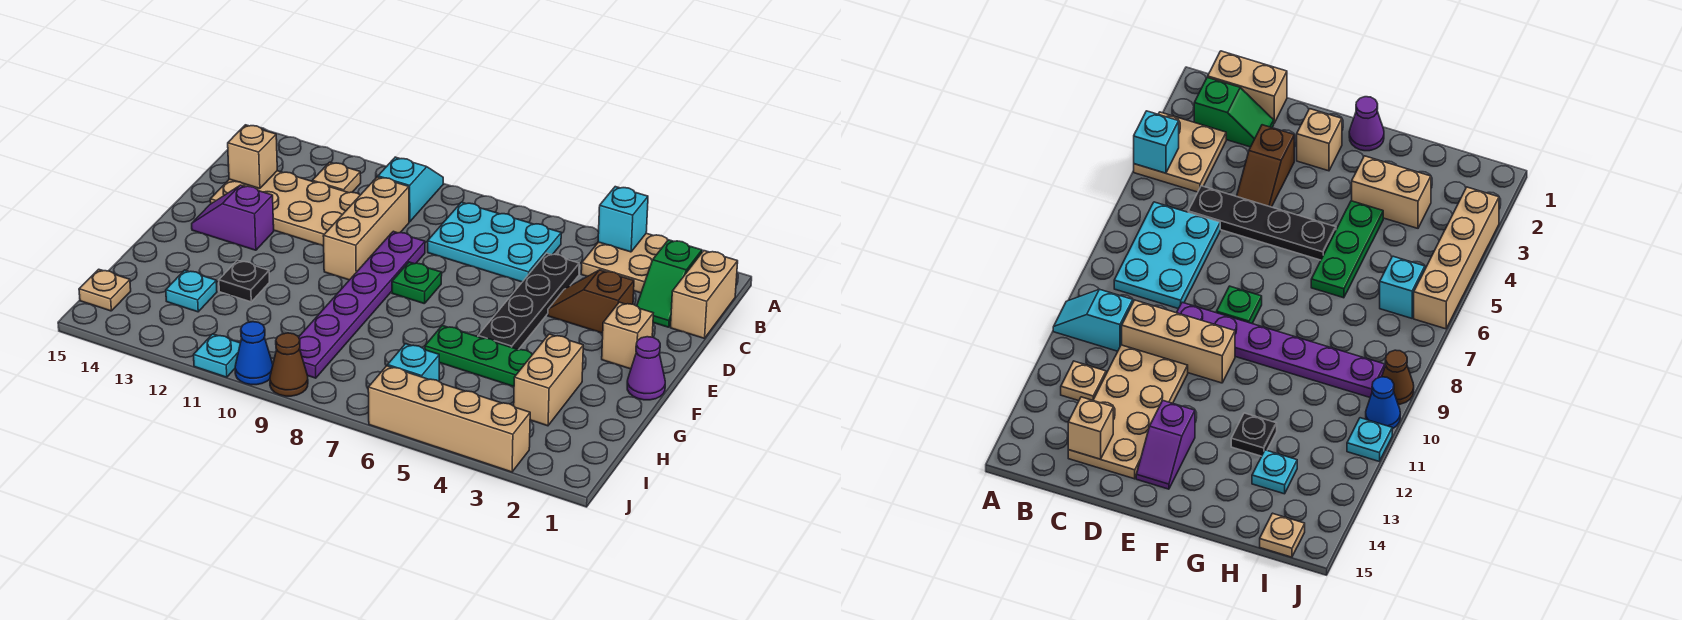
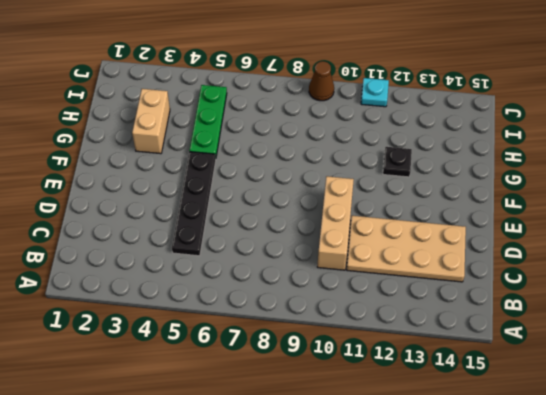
green 1x3 plate [189,85,227,156] -> green 1x3 plate turned to [425,326,533,387]
none -> tan 2x2 plate [581,233,668,293]
none -> cyan 1x2 slope [378,157,443,222]
none -> tan 1x2 brick [670,251,738,338]

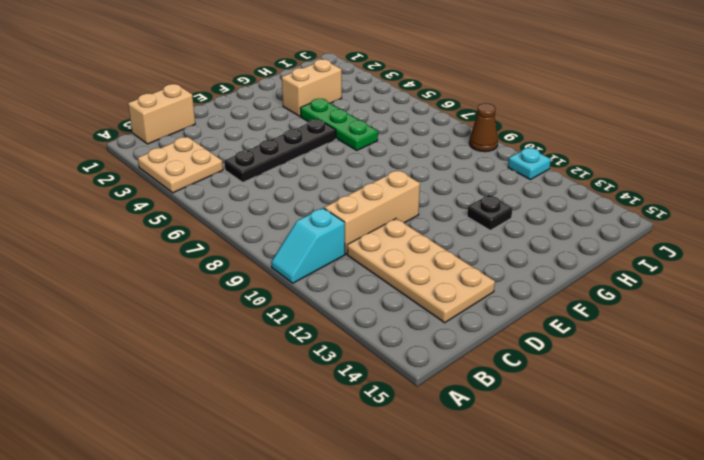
none -> green 1x2 slope [637,240,702,327]
none -> cyan 2x3 plate [428,202,561,282]
none -> tan 1x1 plate [312,162,361,193]

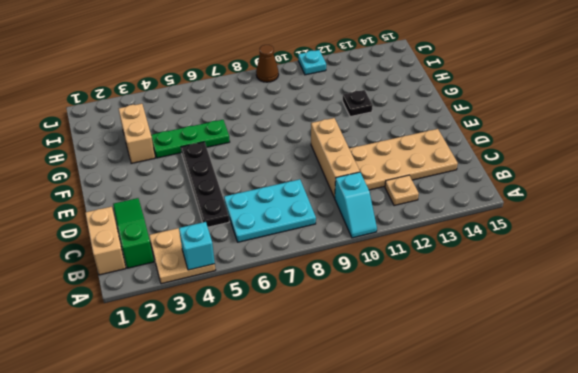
green 1x3 slope [113,198,154,268] -> green 1x2 slope [637,240,702,327]
none -> brown 1x2 slope [548,270,634,333]
none -> purple 1x6 plate [299,231,425,378]
none -> tan 1x1 brick [602,302,653,369]

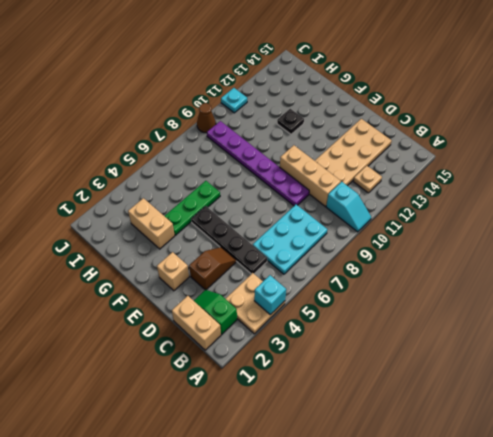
none -> green 1x1 plate [392,262,442,304]
none -> purple 1x2 slope [192,185,274,250]
none -> purple 1x1 cone [627,337,665,400]

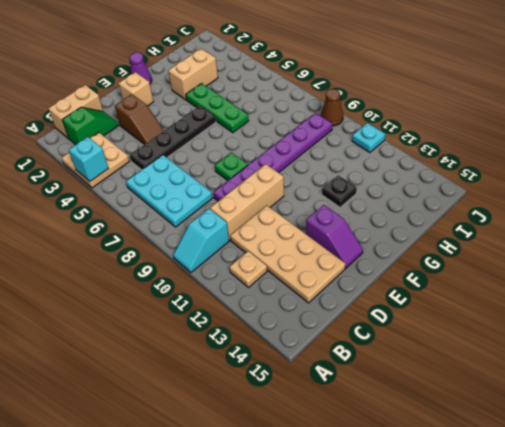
none -> cyan 1x1 plate [166,270,217,312]
none -> cyan 1x1 brick [388,344,439,381]
none -> tan 1x1 plate [79,269,131,311]

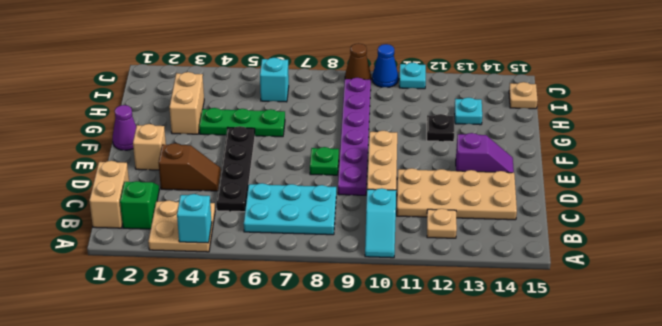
none -> tan 1x4 brick [368,366,530,472]
none -> tan 1x1 brick [228,125,277,189]

